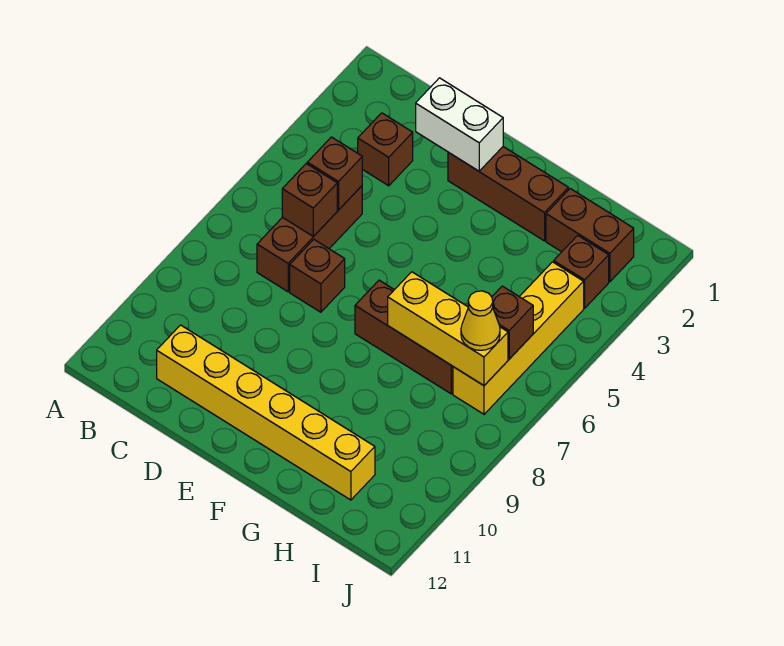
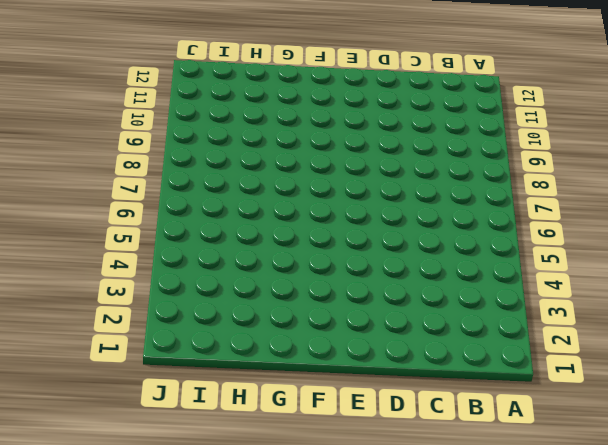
none -> brown 1x1 brick [358,113,413,186]
none -> brown 1x3 brick [257,186,362,292]
none -> yellow 1x6 brick [157,325,375,500]

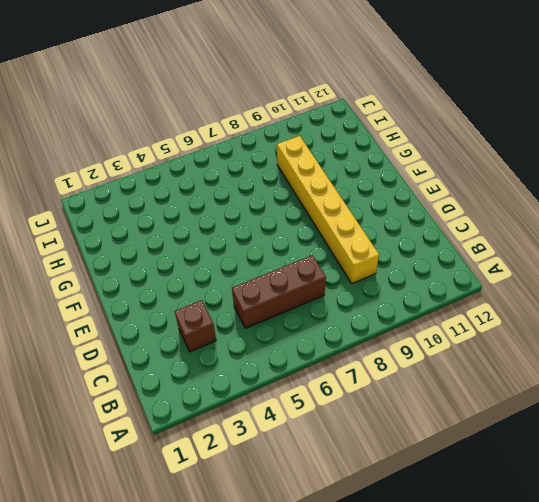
yellow 1x6 brick [277,136,379,284] -> yellow 1x6 brick moved to [157,325,375,500]
none -> brown 1x1 brick [290,239,345,312]
none -> brown 1x3 brick [448,147,568,241]
none -> brown 1x3 brick [355,280,453,394]

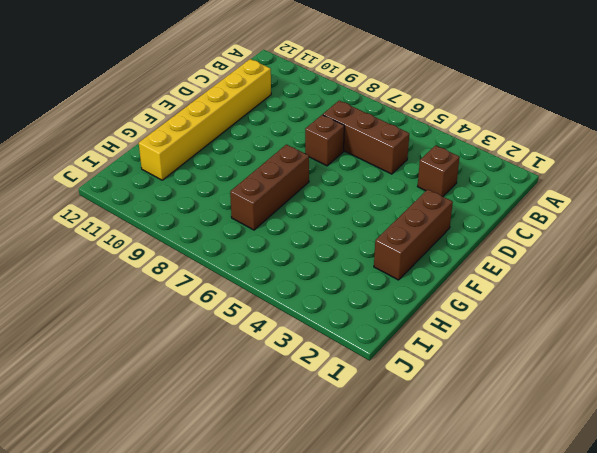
none -> brown 1x2 brick [546,189,634,282]
none -> brown 1x1 brick [554,235,609,308]
none -> yellow 1x4 brick [453,262,584,414]

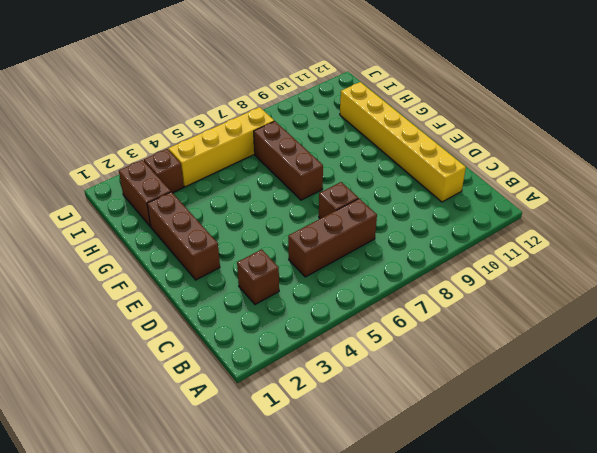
none -> brown 1x1 brick [307,137,362,210]
none -> brown 1x1 brick [282,164,337,237]
none -> white 1x2 brick [416,78,503,171]

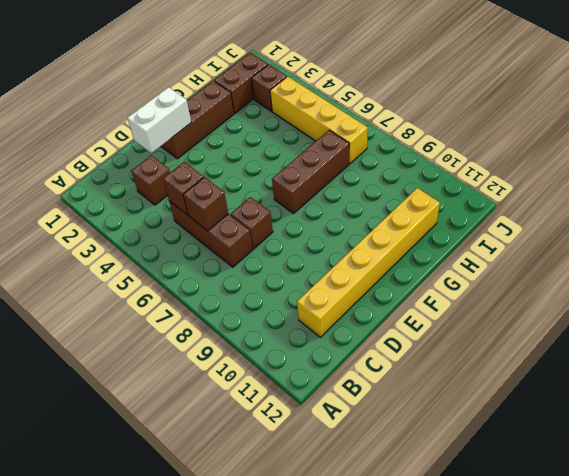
none -> yellow 1x3 brick [388,272,508,385]
none -> brown 1x1 brick [492,286,533,359]
none -> yellow 1x1 cone [461,291,500,350]

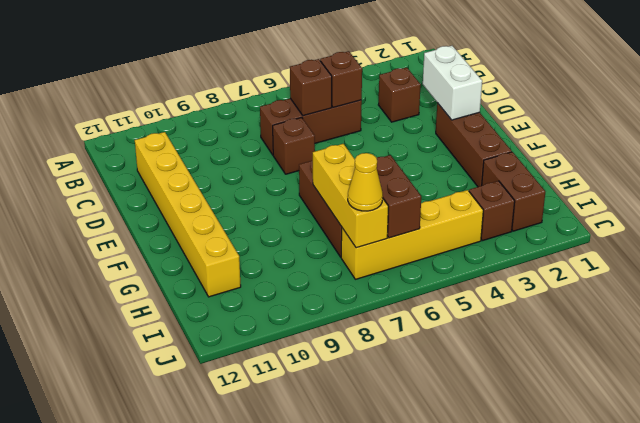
brown 1x2 brick [377,155,421,238] -> brown 1x1 brick [492,286,533,359]

